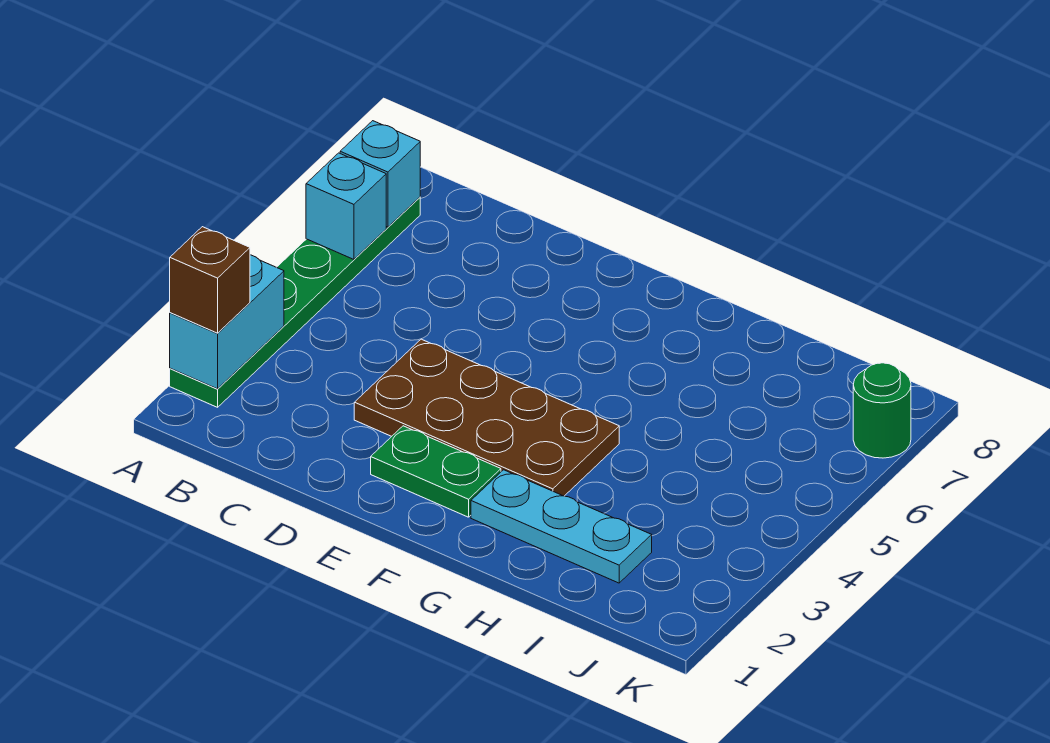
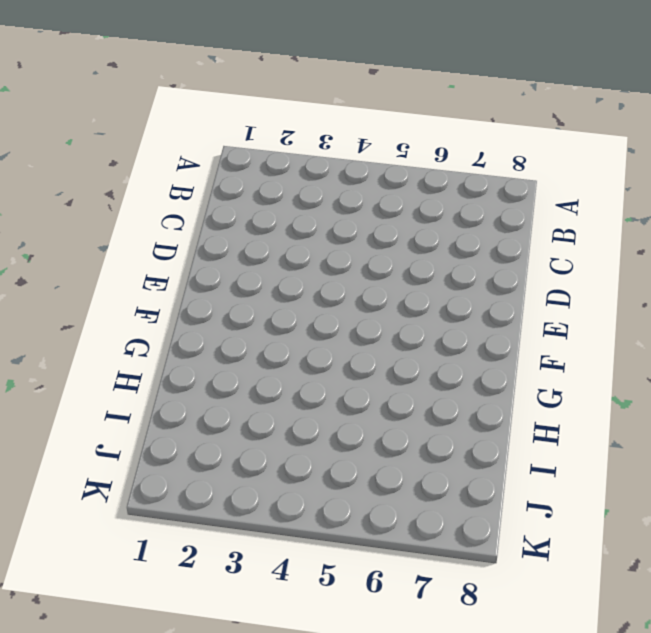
none -> green 1x6 plate [170,197,420,407]
none -> brown 2x4 plate [354,339,619,496]

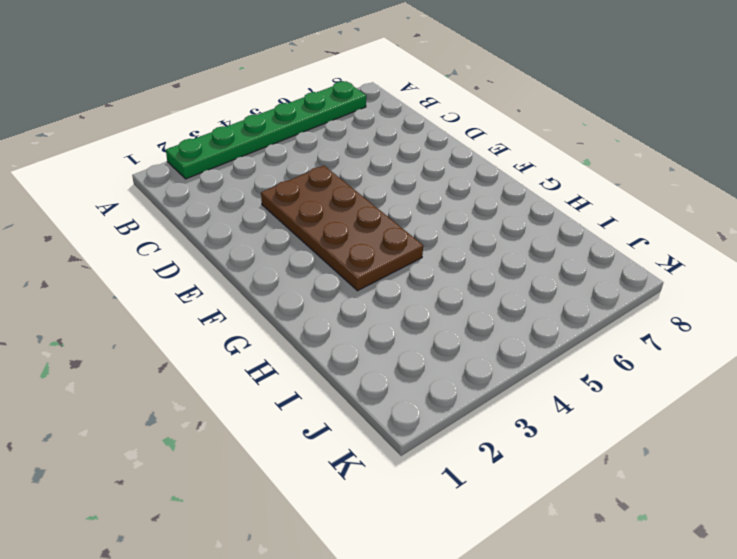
none -> green 1x2 plate [371,426,501,517]
none -> cyan 1x3 plate [471,470,652,583]

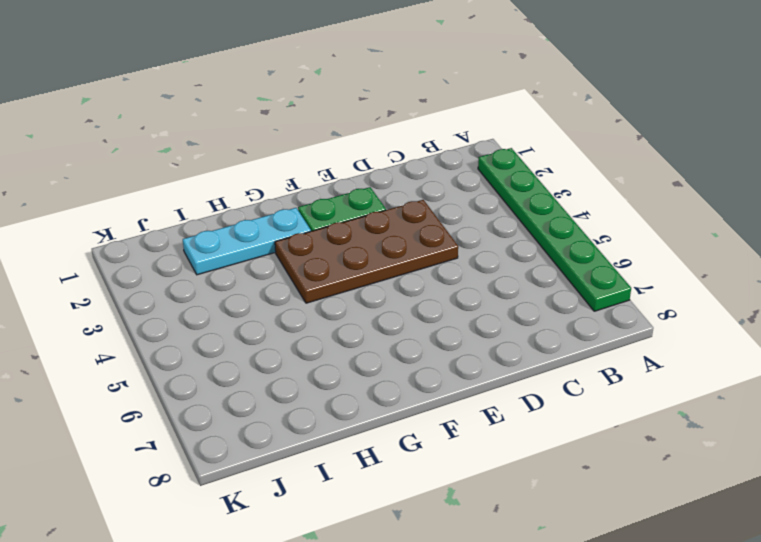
none -> green 1x1 round brick [853,363,911,458]
none -> cyan 1x2 brick [170,255,284,389]

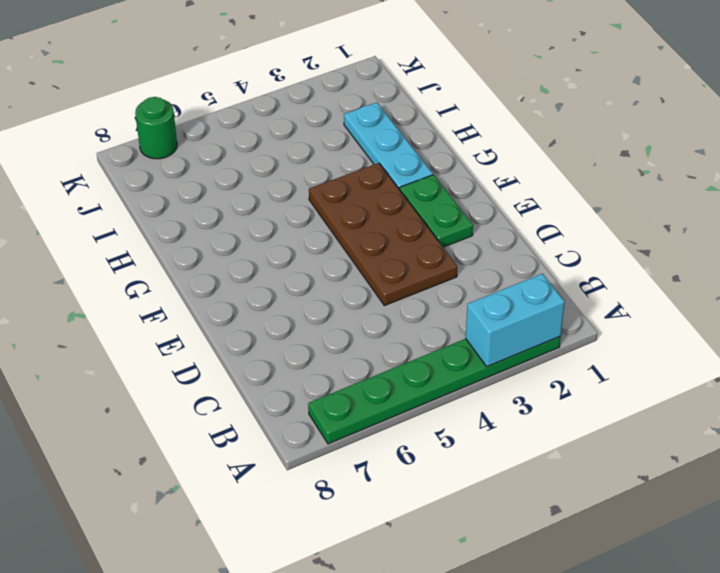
none -> cyan 1x1 brick [306,153,386,259]
none -> cyan 1x1 brick [340,121,420,227]

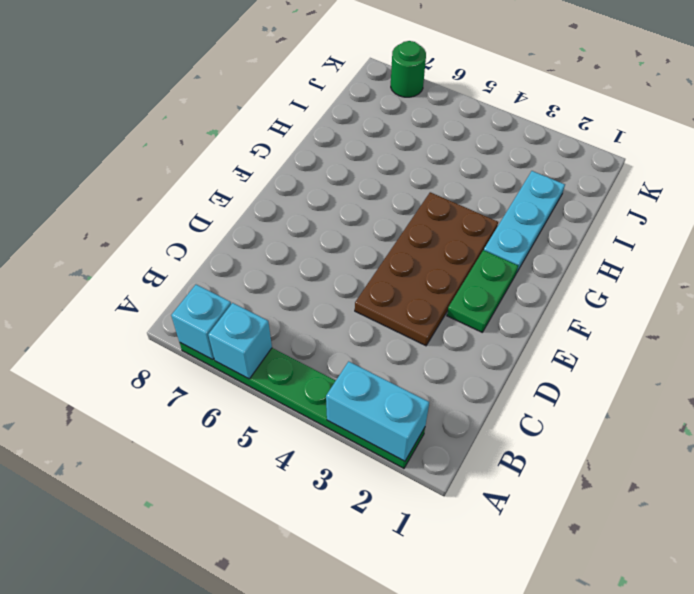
none -> brown 1x1 brick [170,227,250,333]

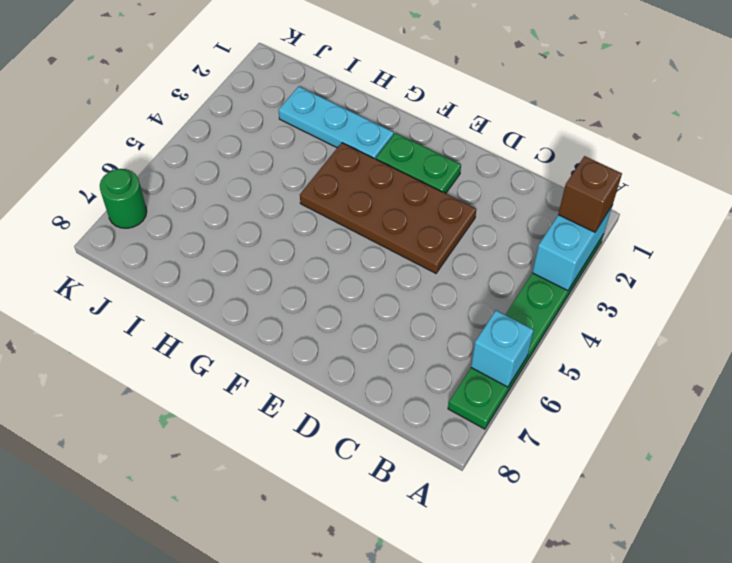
none -> cyan 1x1 brick [340,121,420,227]

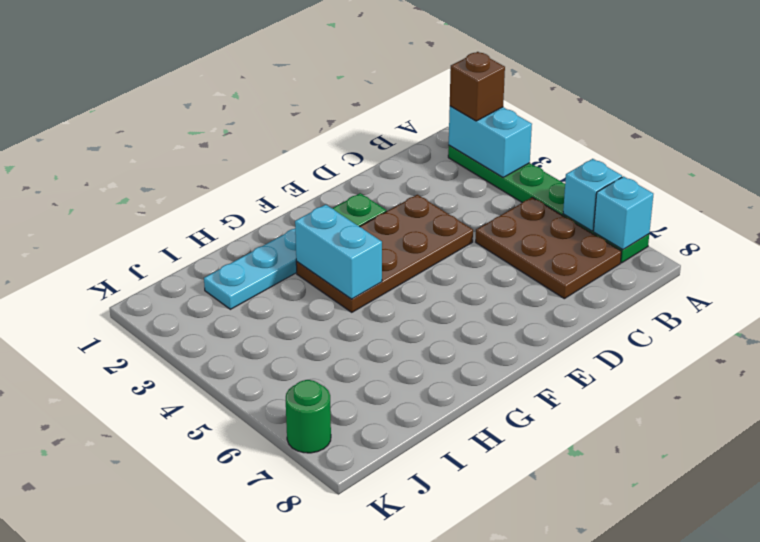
brown 2x3 plate [476,197,621,299] -> none
cyan 1x2 brick [295,205,382,299] -> none

